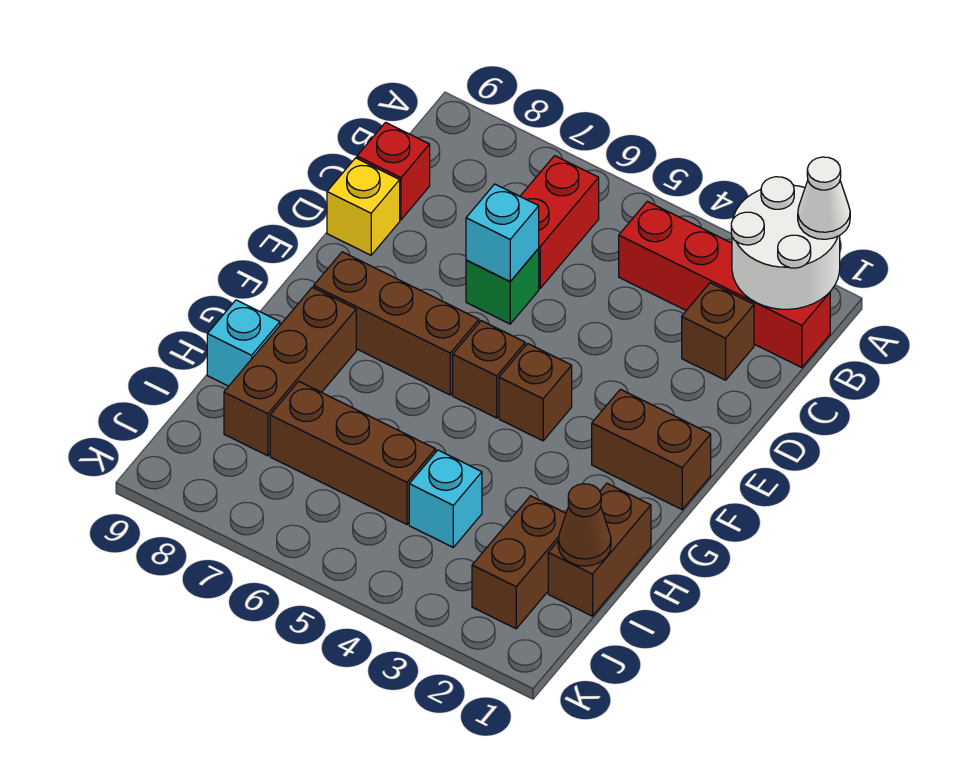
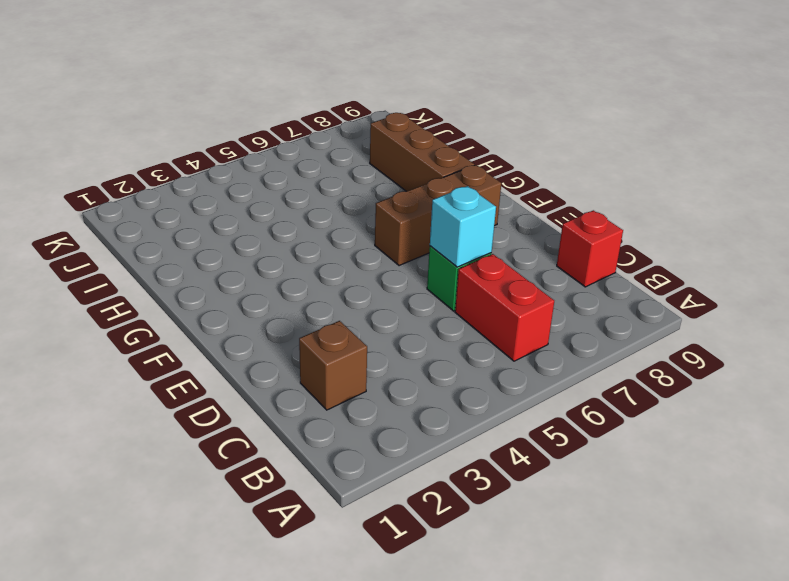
none -> red 1x4 brick [619,201,830,368]
none -> yellow 1x1 brick [327,158,400,255]
none -> brown 1x2 brick [592,389,711,509]

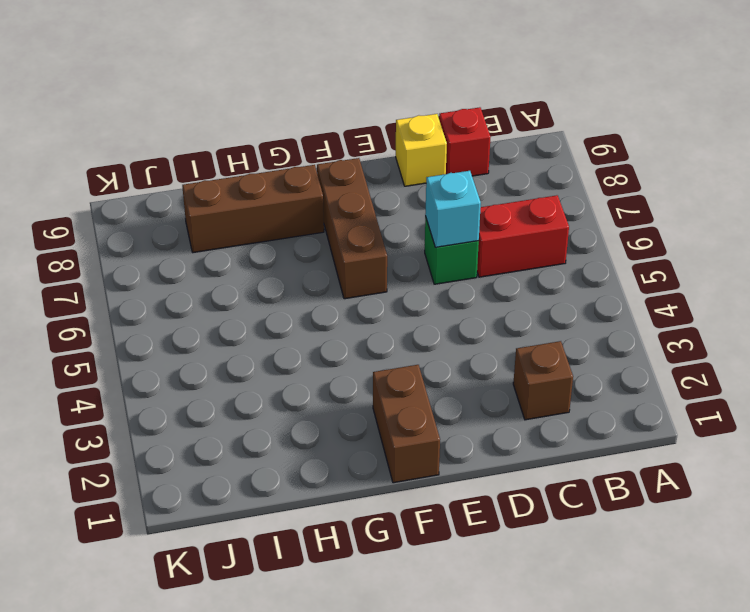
none -> red 1x4 brick [619,201,830,368]
none -> brown 1x1 brick [499,344,572,441]
none -> brown 1x1 brick [453,321,525,418]

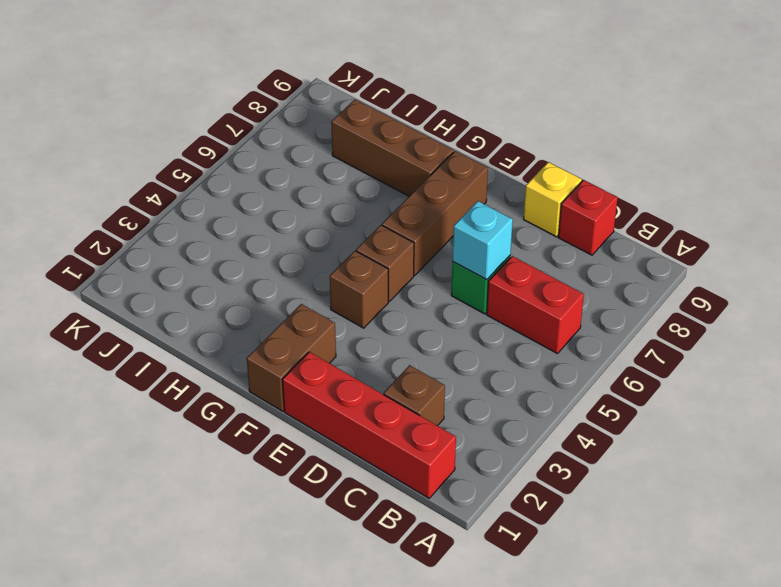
red 1x4 brick [283,352,456,498] -> red 1x4 brick turned to [619,201,830,368]
none -> brown 1x2 brick [548,483,651,616]
none -> cyan 1x1 brick [207,300,280,386]
none -> brown 1x2 brick [472,496,566,629]

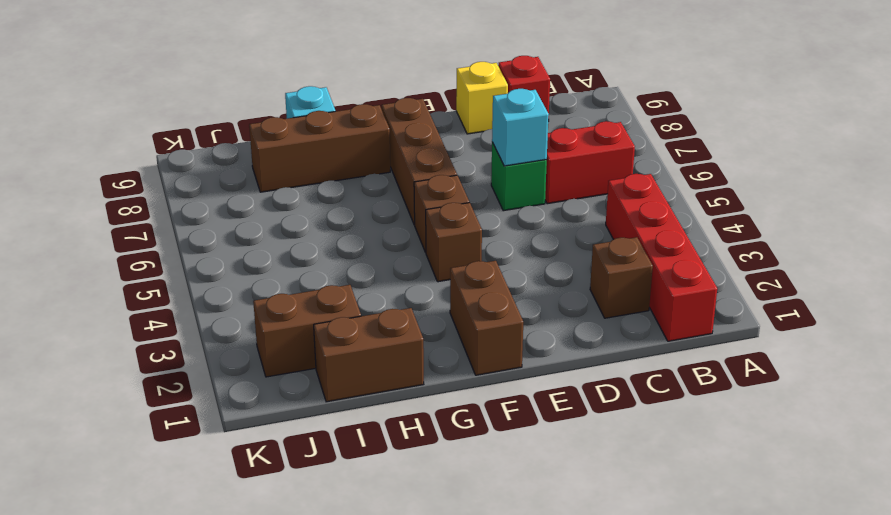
none -> cyan 1x1 brick [409,450,482,547]
none -> brown 1x3 brick [270,381,436,524]
none -> white 2x2 round brick [731,177,840,309]

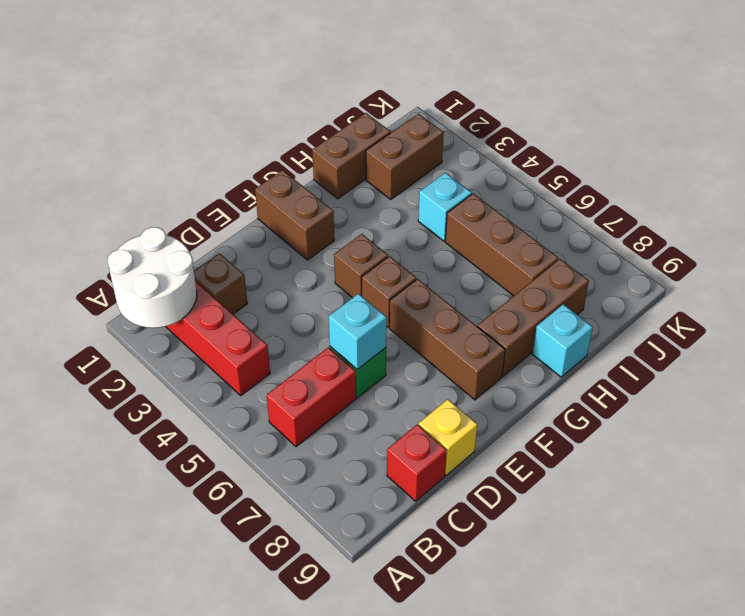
none -> brown 1x1 cone [558,484,611,566]
none -> white 1x1 cone [798,157,850,239]

